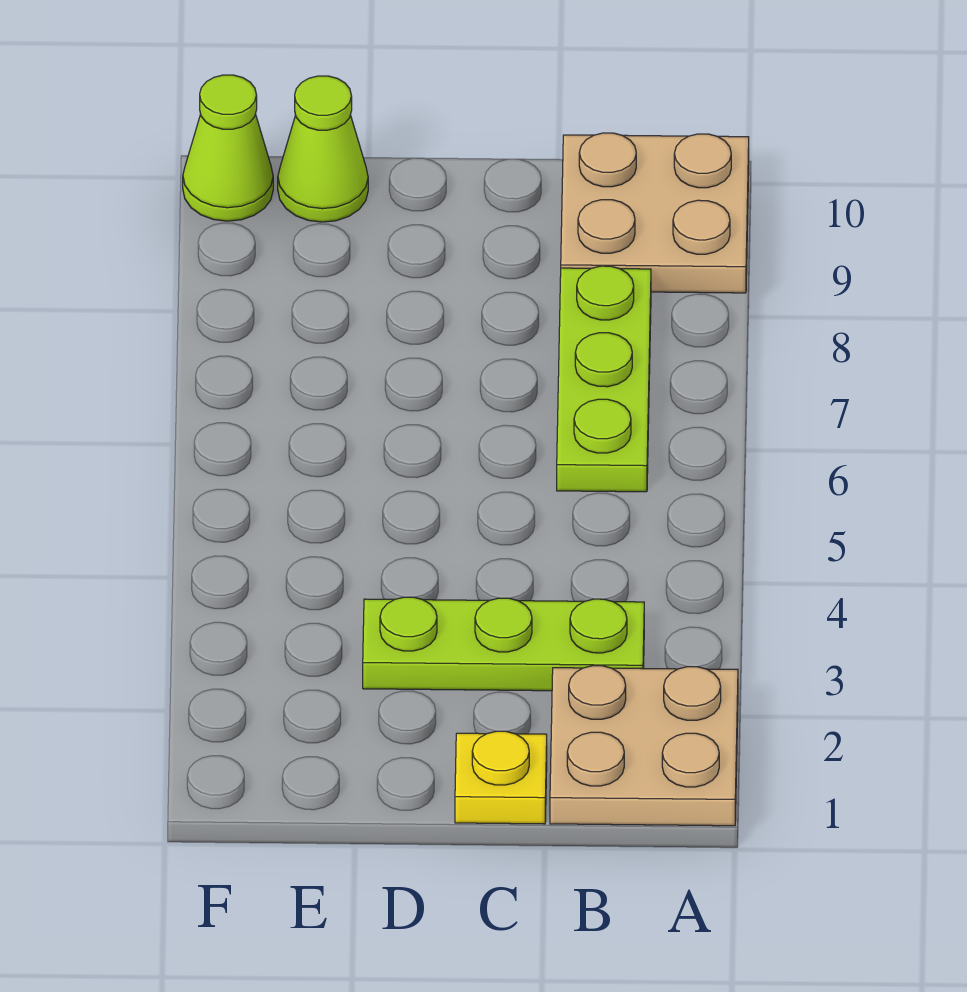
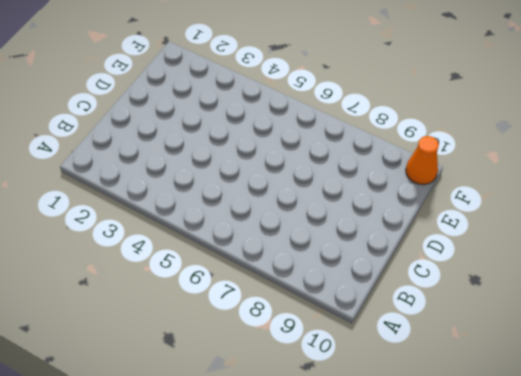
orange 1x1 cone [406,136,439,185] -> lime 1x1 cone [183,75,273,221]
none -> tan 2x2 plate [550,666,738,826]
none -> tan 2x2 plate [561,133,749,293]

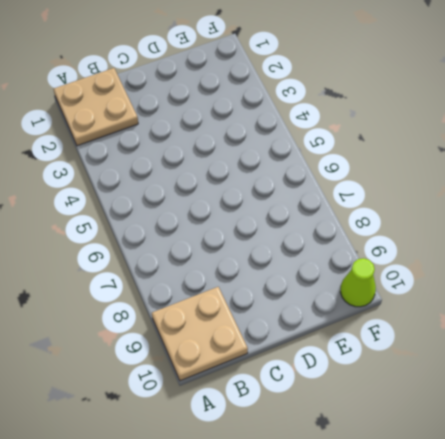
none -> lime 1x3 plate [363,597,644,691]
none -> lime 1x3 plate [557,266,651,492]

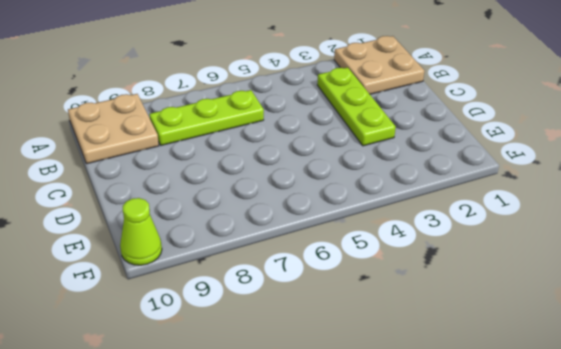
none -> yellow 1x1 plate [455,731,547,824]
none -> lime 1x1 cone [278,76,368,222]

